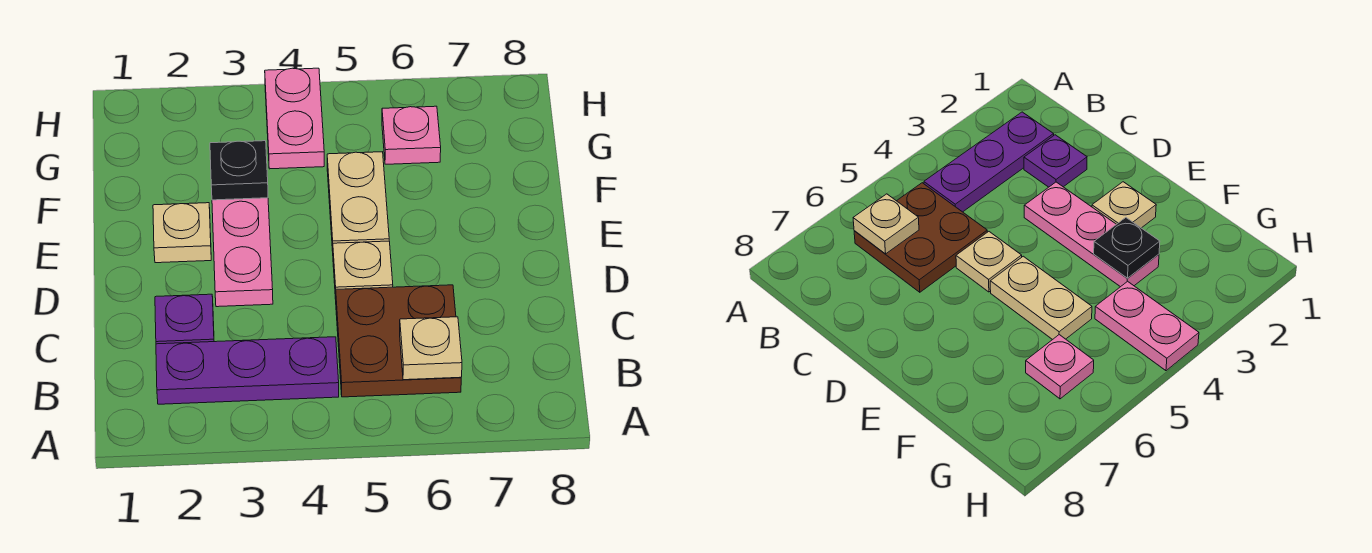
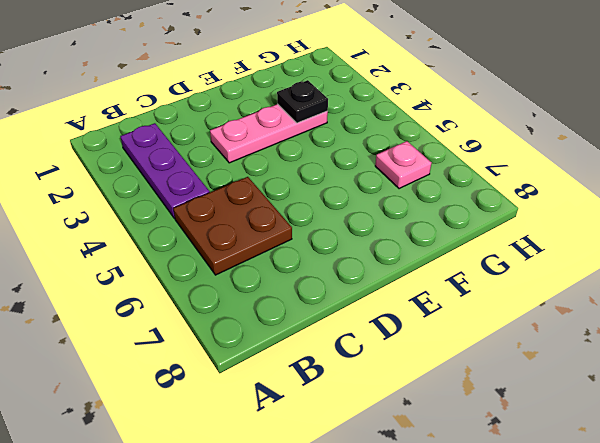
none -> purple 1x1 plate [155,294,214,344]
none -> tan 1x1 plate [333,241,393,299]

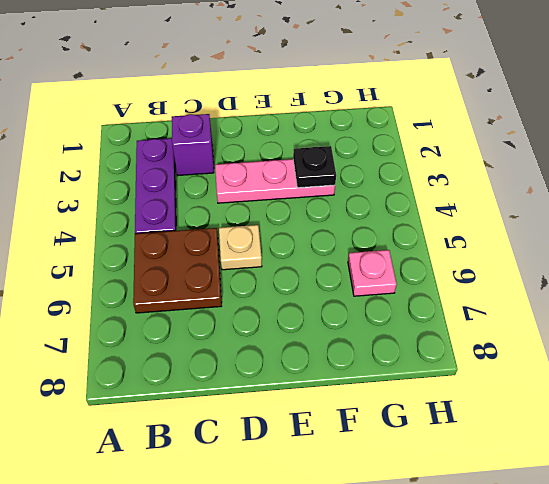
purple 1x1 brick [172,114,214,176] -> purple 1x1 plate [155,294,214,344]
none -> tan 1x1 plate [153,203,211,263]
none -> tan 1x2 plate [327,152,389,251]

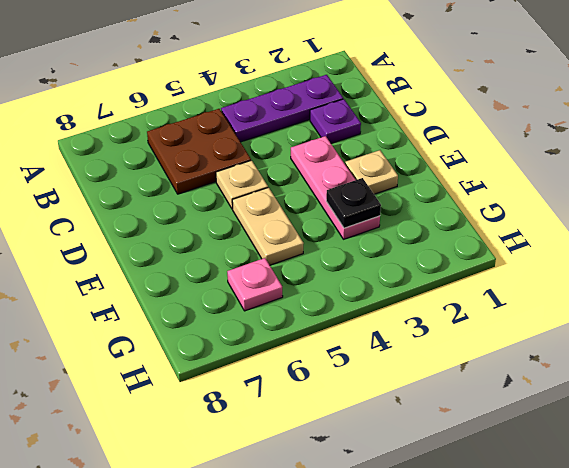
none -> pink 1x2 plate [265,68,324,169]
none -> tan 1x1 plate [400,317,462,380]

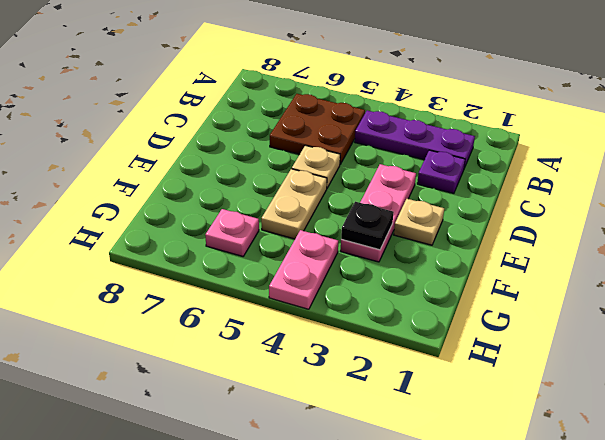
none -> tan 1x1 plate [400,317,462,380]

